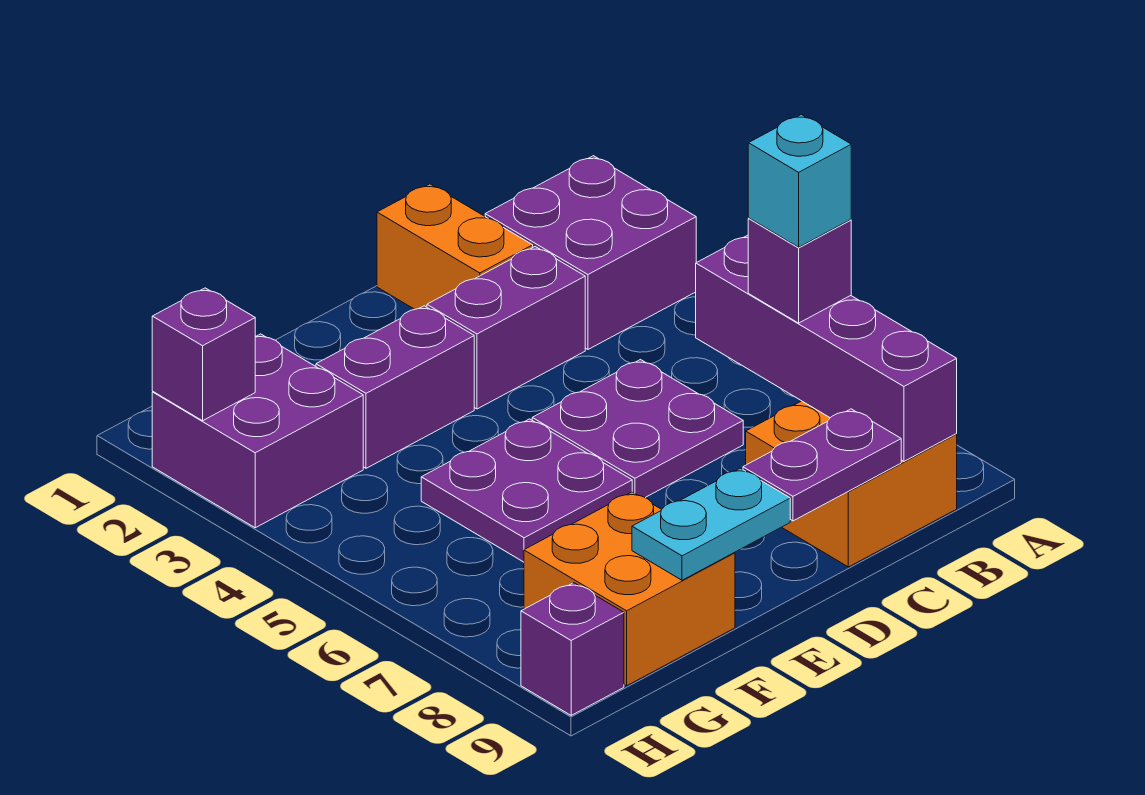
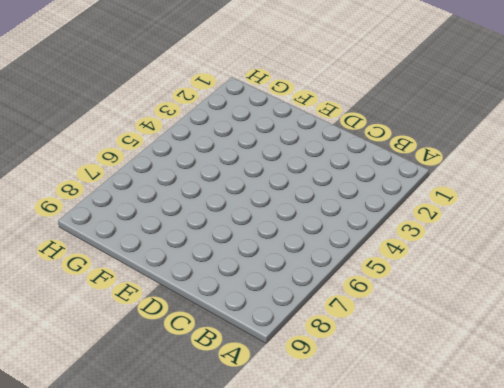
none -> purple 2x2 brick [485,156,696,349]
none -> orange 2x2 brick [746,401,957,567]
none -> orange 1x2 brick [377,184,533,309]

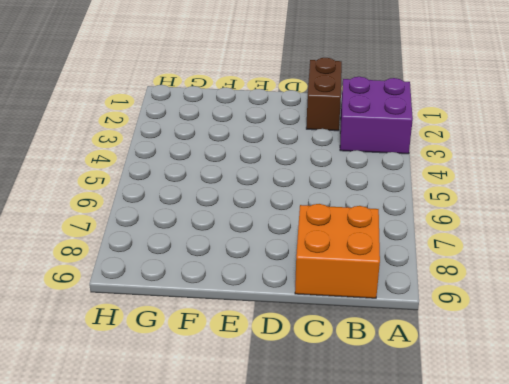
brown 1x2 brick [306,58,342,131] -> orange 1x2 brick [377,184,533,309]
none -> purple 1x2 brick [427,247,585,409]
none -> purple 2x2 plate [532,360,743,498]
none -> purple 1x2 brick [316,306,474,468]

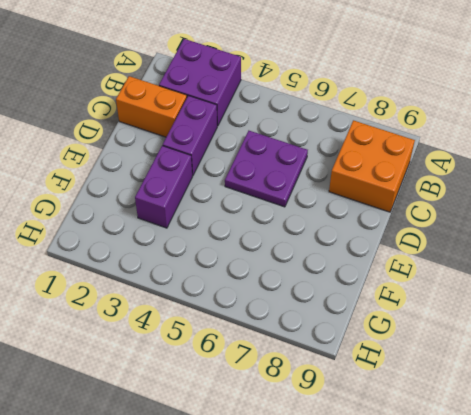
none -> purple 2x2 plate [421,419,632,562]
none -> orange 2x2 brick [524,492,735,686]
none -> purple 2x2 brick [152,334,363,528]

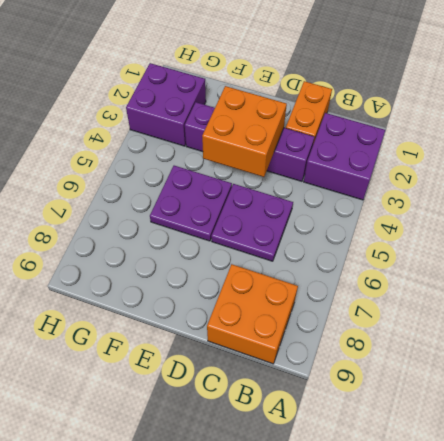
orange 2x2 brick [202,86,287,177] -> orange 2x2 brick moved to [524,492,735,686]
none -> purple 1x1 brick [521,583,624,715]
none -> purple 1x4 brick [696,235,957,461]
none -> purple 1x2 plate [743,409,901,521]

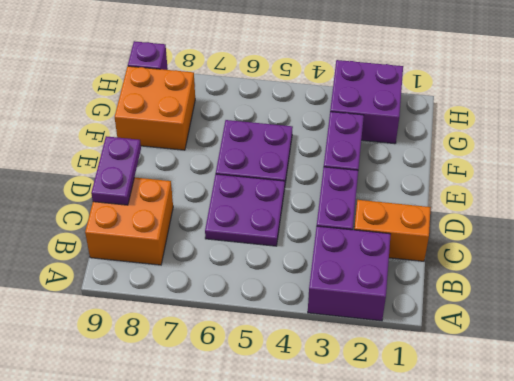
none -> purple 1x4 brick [696,235,957,461]
none -> cyan 1x2 plate [632,468,790,580]
none -> purple 1x1 brick [152,288,255,421]

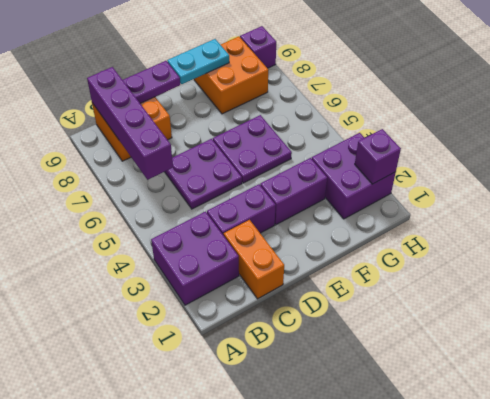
none -> purple 1x1 brick [748,218,851,323]
none -> cyan 1x1 brick [748,115,851,247]

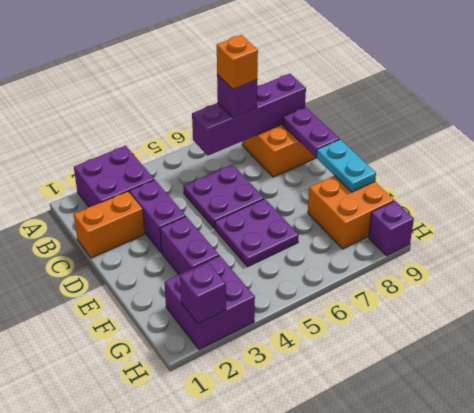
orange 1x1 brick [217,35,258,89] -> cyan 1x1 brick [748,115,851,247]

